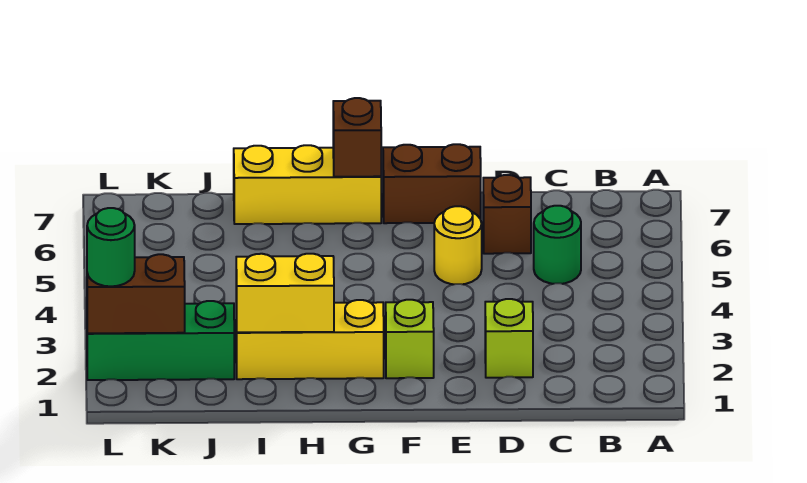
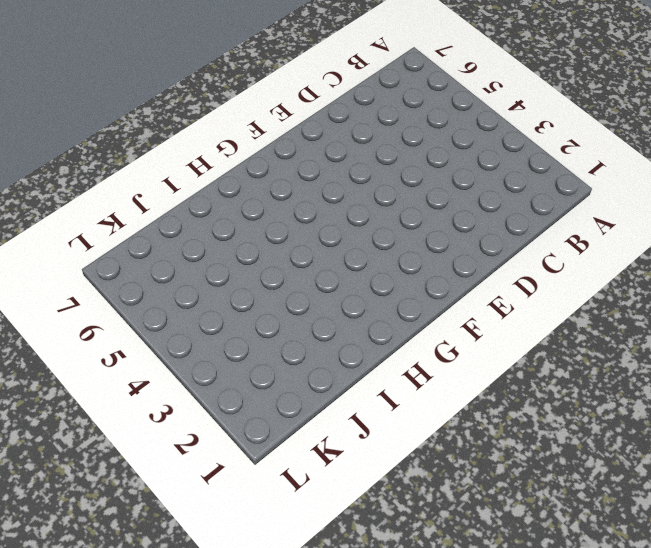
none -> green 1x1 round brick [534,206,581,284]
none -> lime 1x1 brick [485,299,533,378]
none -> brown 1x1 brick [483,175,531,254]

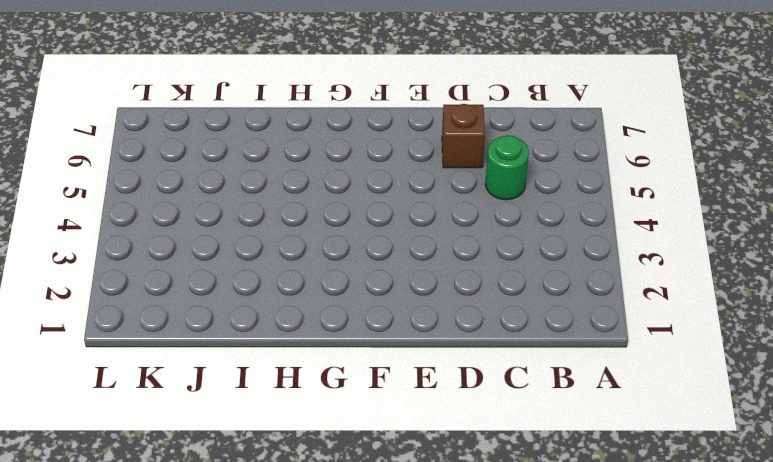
none -> lime 1x1 brick [485,299,533,378]
none -> yellow 1x1 round brick [434,206,482,284]
none -> brown 1x2 brick [383,144,481,223]

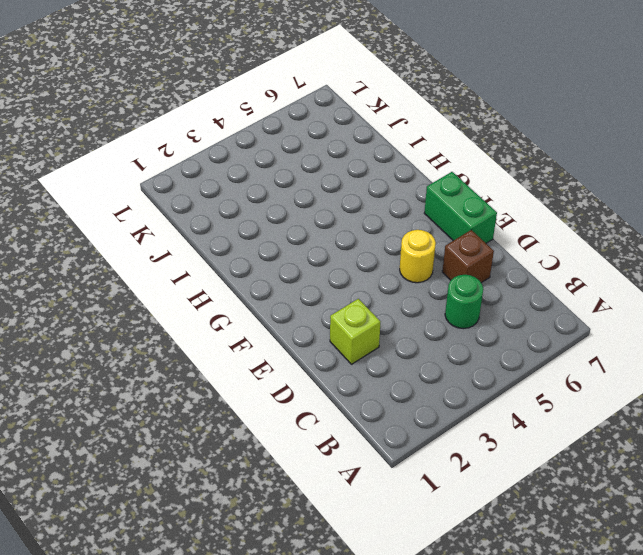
green 1x2 brick [424,172,497,243] -> brown 1x2 brick [383,144,481,223]
none -> lime 1x1 brick [386,300,434,378]
none -> yellow 1x3 brick [236,300,384,379]
none -> yellow 1x3 brick [234,145,381,224]

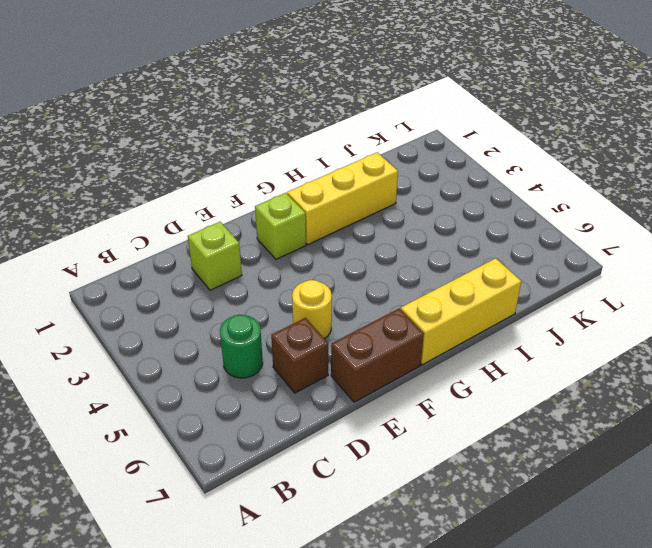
none -> green 1x3 brick [87,301,234,380]
none -> brown 1x1 brick [333,98,381,177]
none -> yellow 1x2 brick [236,254,334,332]

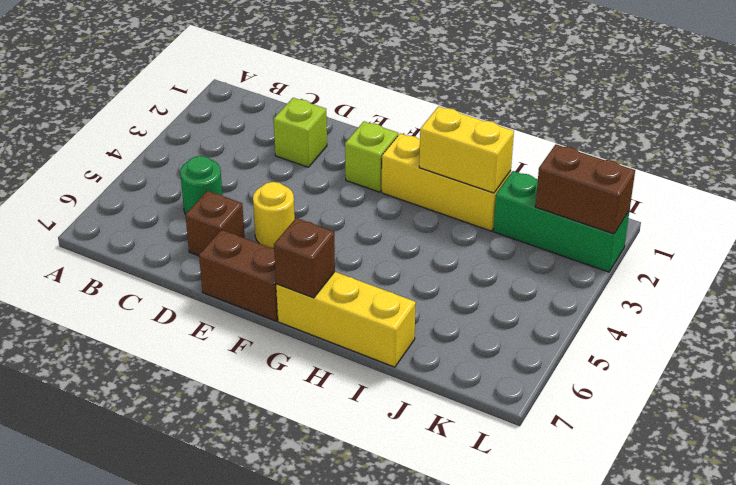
none -> green 1x1 round brick [87,208,135,286]

